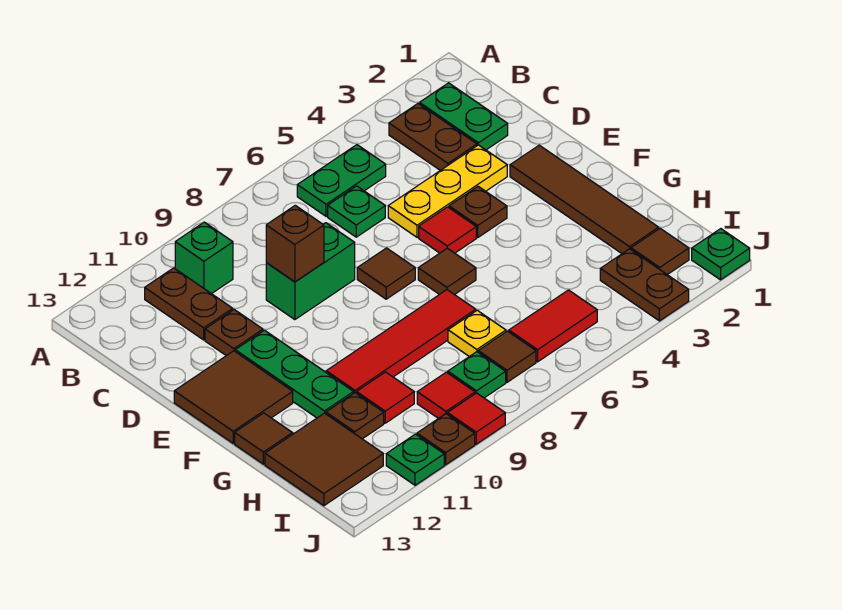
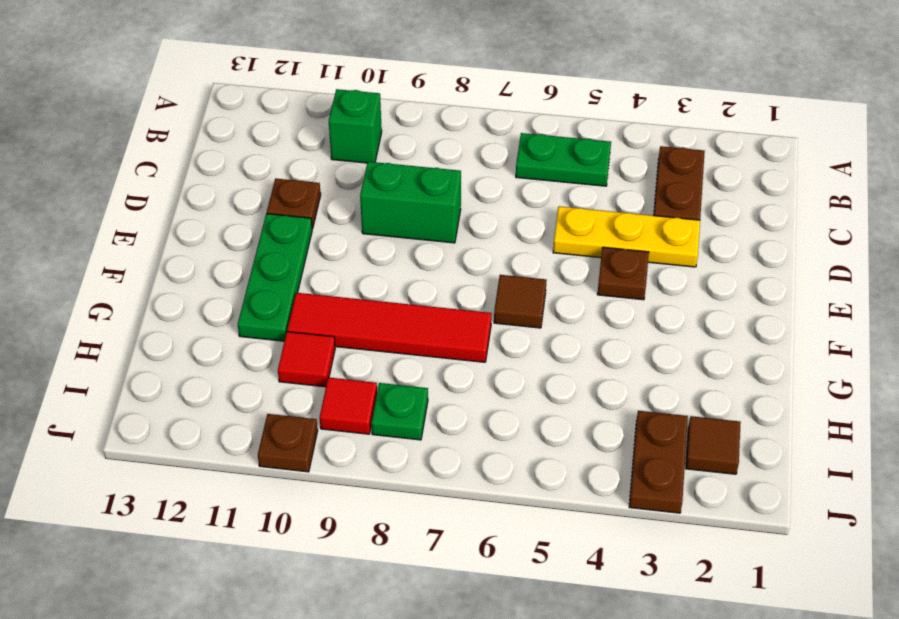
none -> green 1x2 plate [419,83,508,150]
none -> brown 1x2 plate [145,268,233,340]
none -> green 1x1 plate [328,186,385,237]
none -> brown 1x4 tile [510,145,659,254]

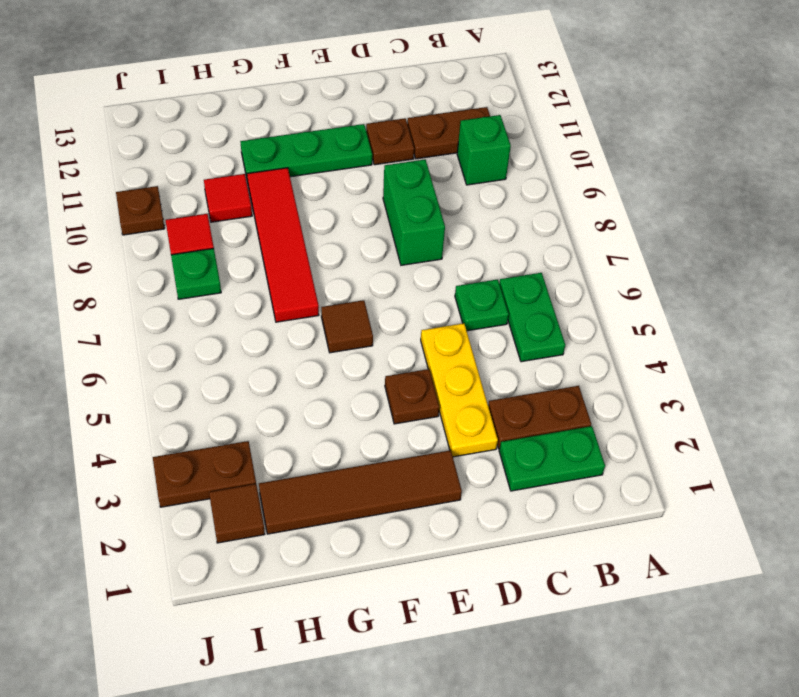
none -> red 1x1 tile [419,207,476,253]
none -> brown 1x1 tile [357,248,415,299]
none -> brown 2x2 tile [174,351,293,443]
none -> brown 1x1 tile [235,413,293,464]

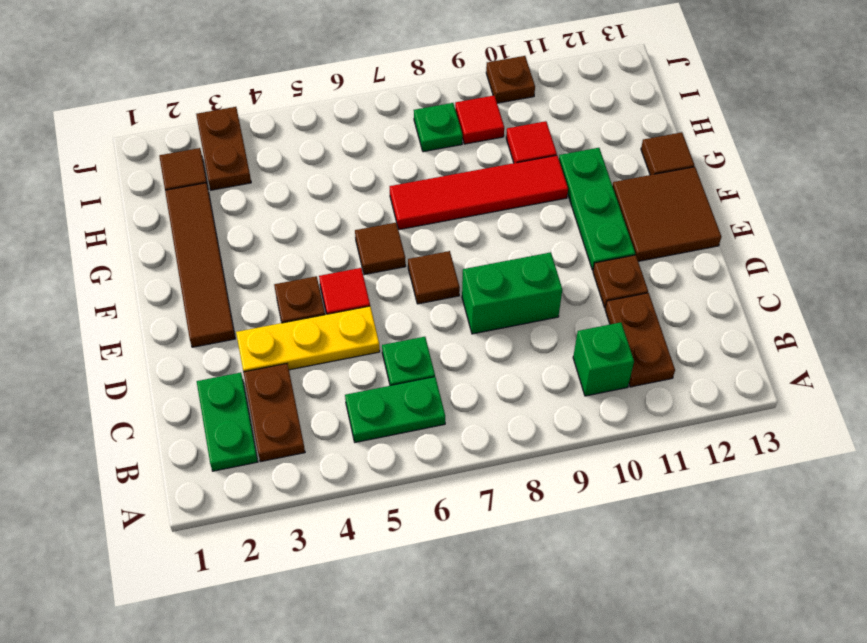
none -> yellow 1x1 plate [448,310,506,357]
none -> brown 1x1 plate [326,393,384,439]
none -> brown 2x2 tile [265,413,383,506]
none -> red 1x2 tile [509,290,597,362]

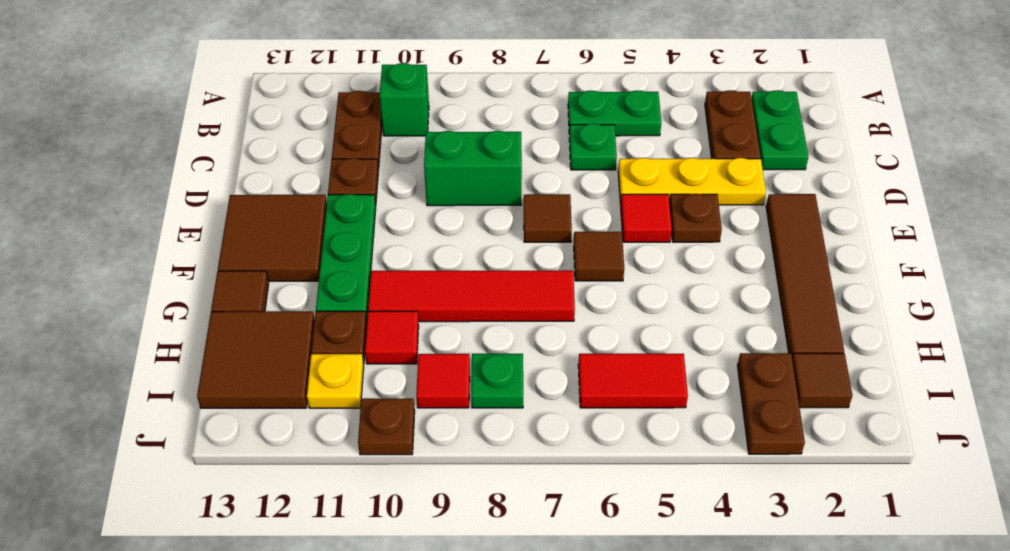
yellow 1x1 plate [307,354,364,408] -> yellow 1x1 plate moved to [448,310,506,357]
none -> brown 1x1 tile [478,331,536,382]
none -> green 1x1 plate [692,229,750,280]
none -> red 1x1 tile [447,393,505,444]
none -> green 1x1 plate [386,434,444,485]

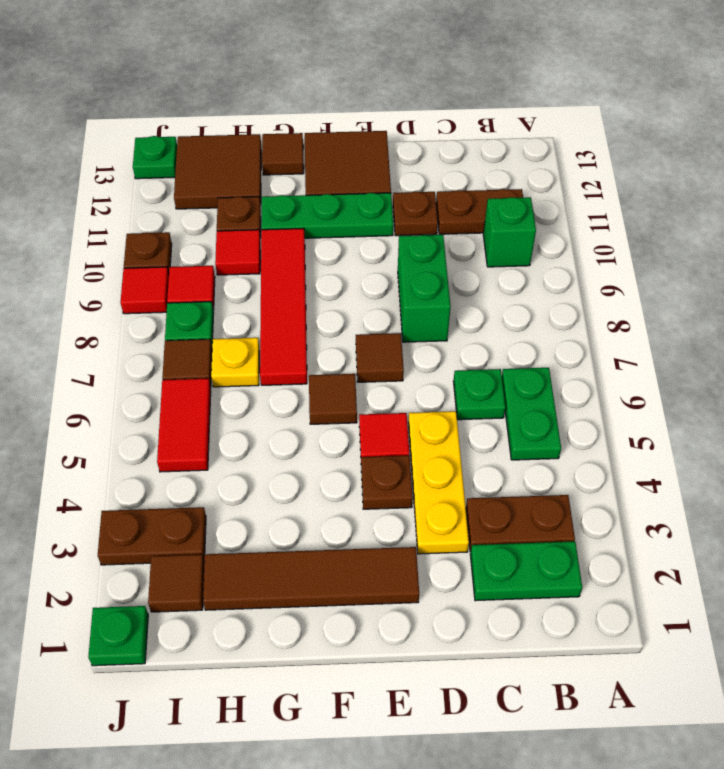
green 1x1 plate [133,136,177,179] -> green 1x1 plate moved to [386,434,444,485]
none -> brown 1x1 brick [266,205,324,282]

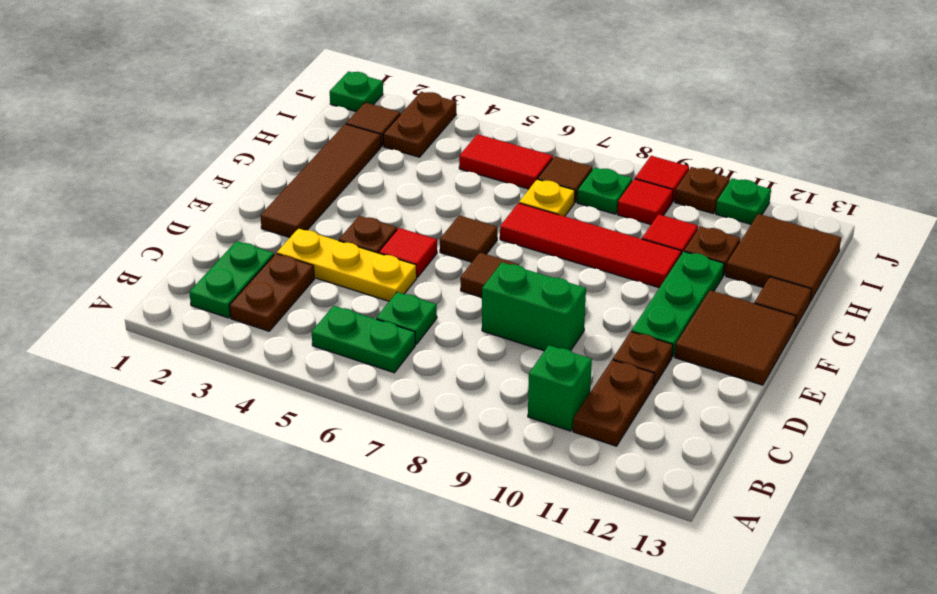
none -> brown 1x1 brick [266,205,324,282]

